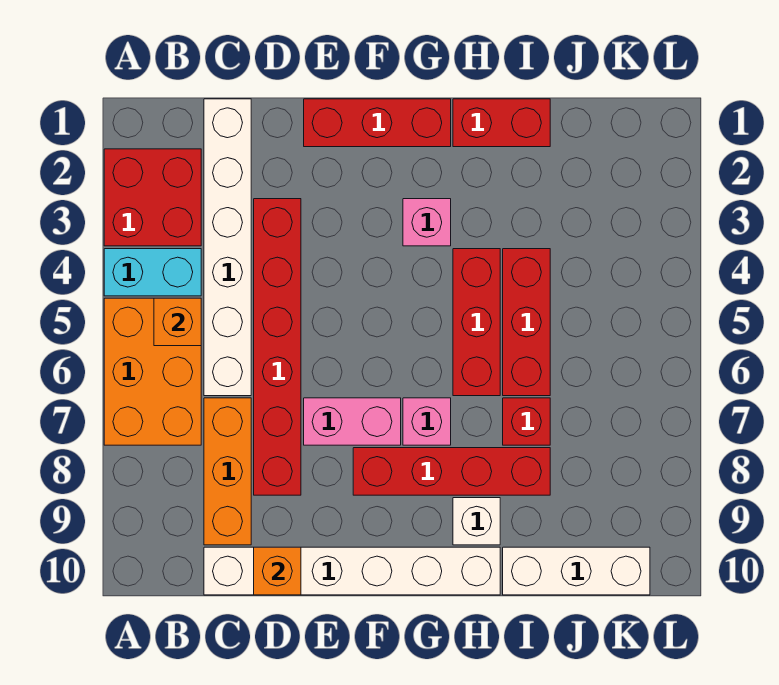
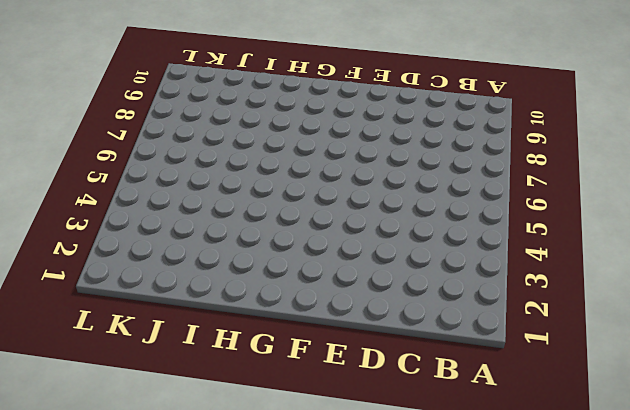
none -> red 2x2 brick [104,149,201,246]
none -> cyan 1x2 brick [104,249,201,296]
none -> orange 2x3 brick [104,298,201,445]

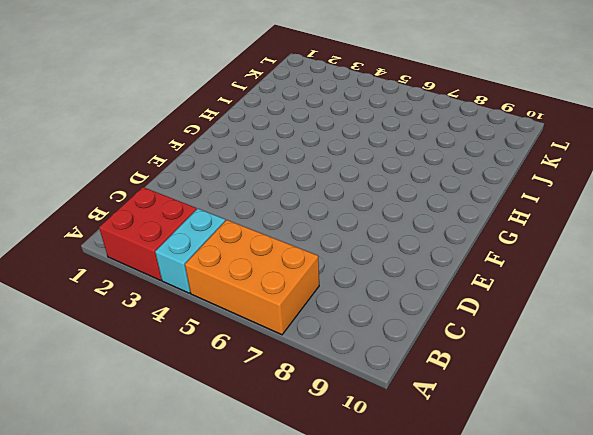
none -> white 1x6 brick [204,99,251,396]
none -> orange 1x3 brick [204,398,251,545]
none -> white 1x6 brick [204,547,500,595]

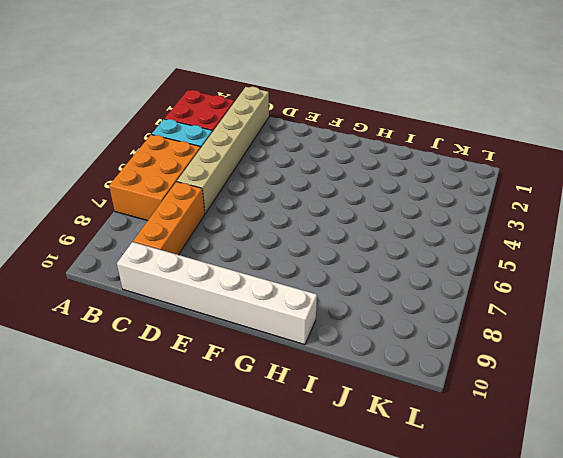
tan 1x6 brick [177,87,269,213] -> white 1x6 brick [204,99,251,396]
none -> red 1x6 brick [254,199,301,495]
none -> red 1x3 brick [304,99,451,147]
none -> pink 1x2 brick [304,398,401,445]

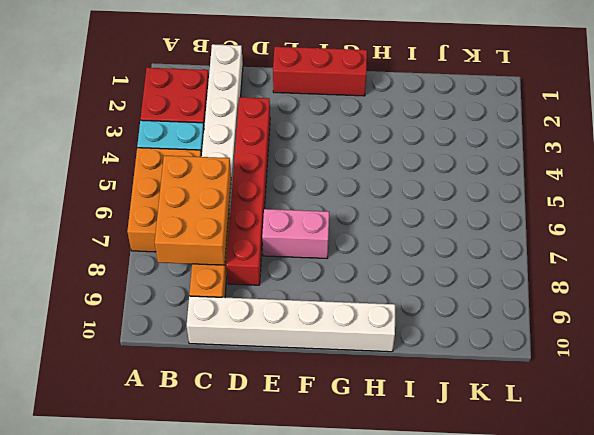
orange 2x3 brick [155,156,231,265] -> none
none -> red 1x4 brick [353,448,550,495]
none -> pink 1x1 brick [403,199,451,246]
none -> pink 1x1 brick [403,398,451,445]

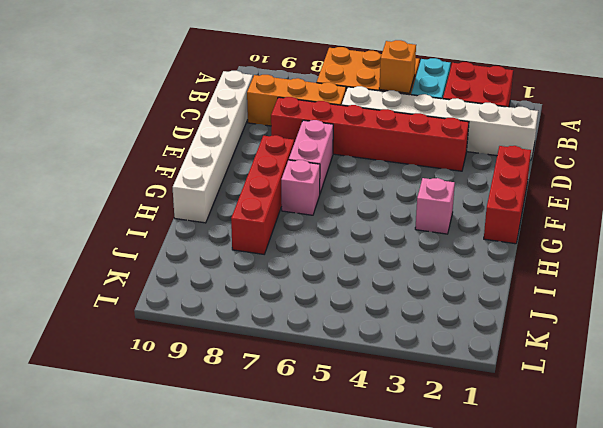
none -> red 1x2 brick [453,99,550,147]
none -> red 1x3 brick [453,249,500,396]
none -> white 1x1 brick [453,498,500,545]

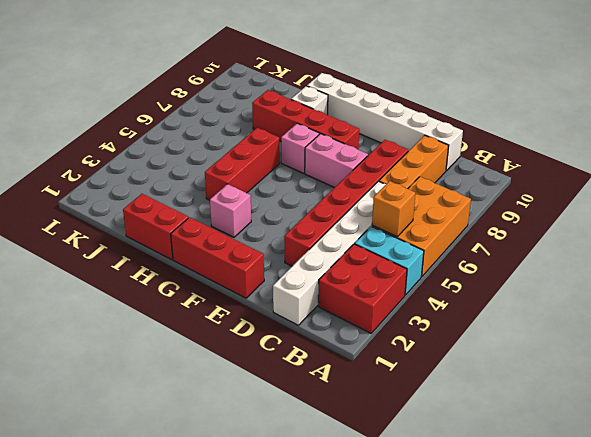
none -> red 1x3 brick [503,249,550,396]
none -> red 1x1 brick [503,398,550,445]
none -> white 1x3 brick [503,547,650,595]

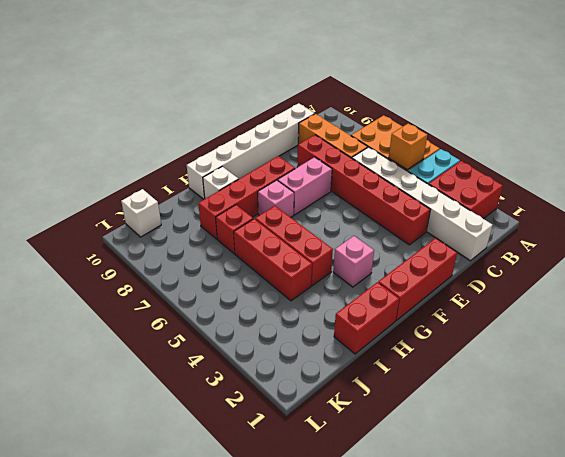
white 1x1 brick [121,189,161,237] -> white 1x3 brick [503,547,650,595]
none -> orange 1x1 brick [254,547,301,595]

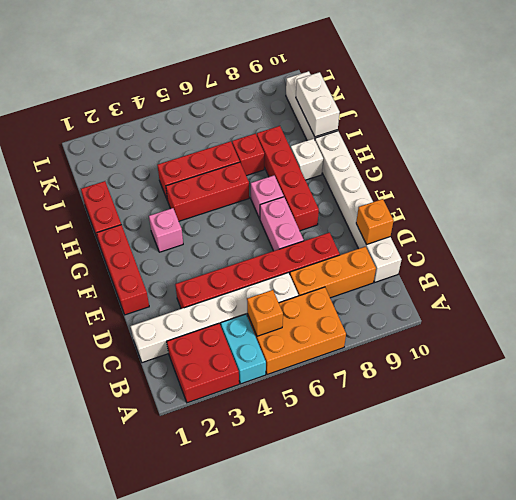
white 1x2 brick [296,72,340,137] -> none

